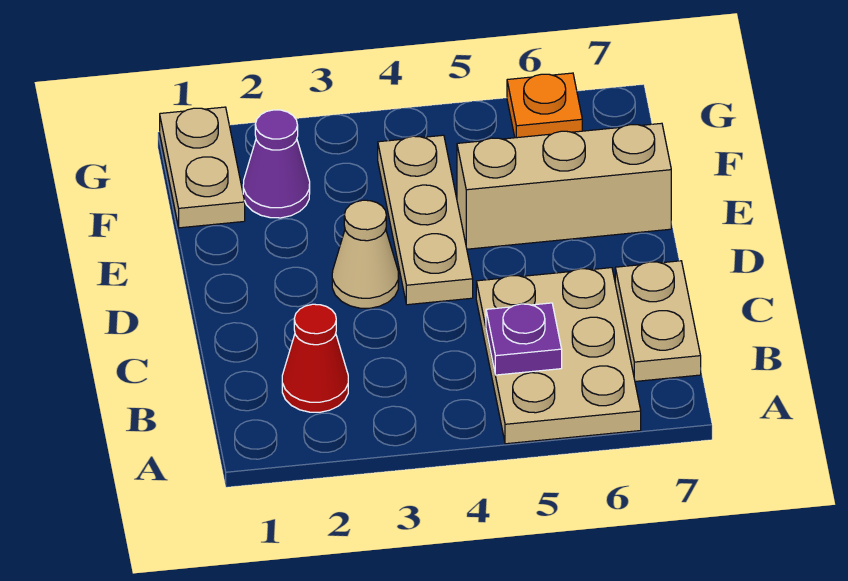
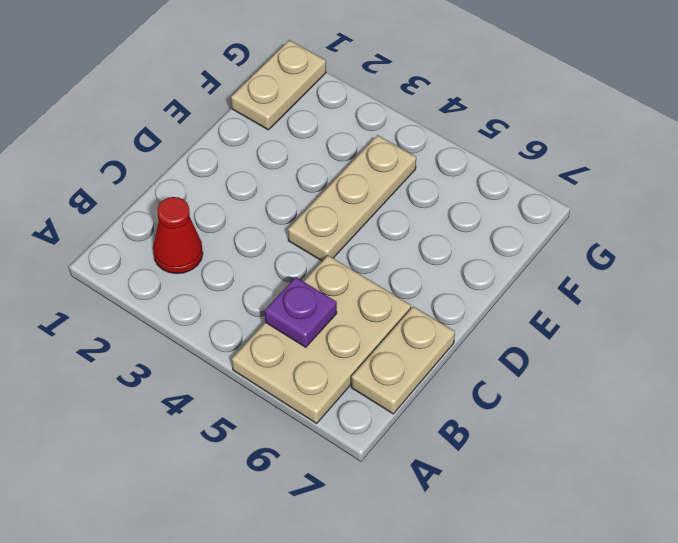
none -> tan 1x1 cone [332,200,399,308]
none -> tan 1x3 brick [457,123,671,249]

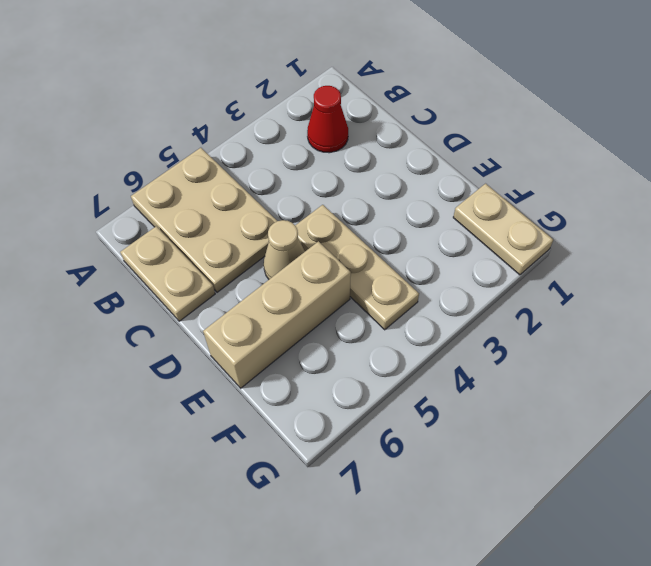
tan 1x1 cone [264,220,305,279] -> tan 1x1 cone moved to [332,200,399,308]
none -> purple 1x1 cone [243,110,310,218]
none -> orange 1x1 plate [507,73,582,138]

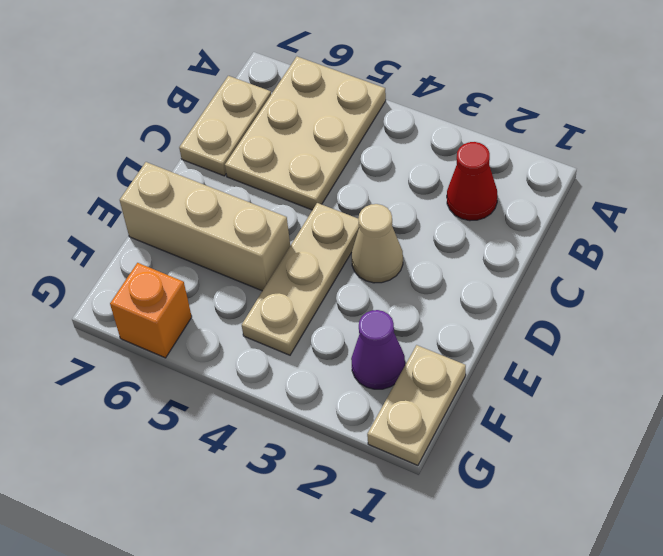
orange 1x1 brick [110,263,192,358] -> orange 1x1 plate [507,73,582,138]
none -> purple 1x1 plate [486,303,562,375]

